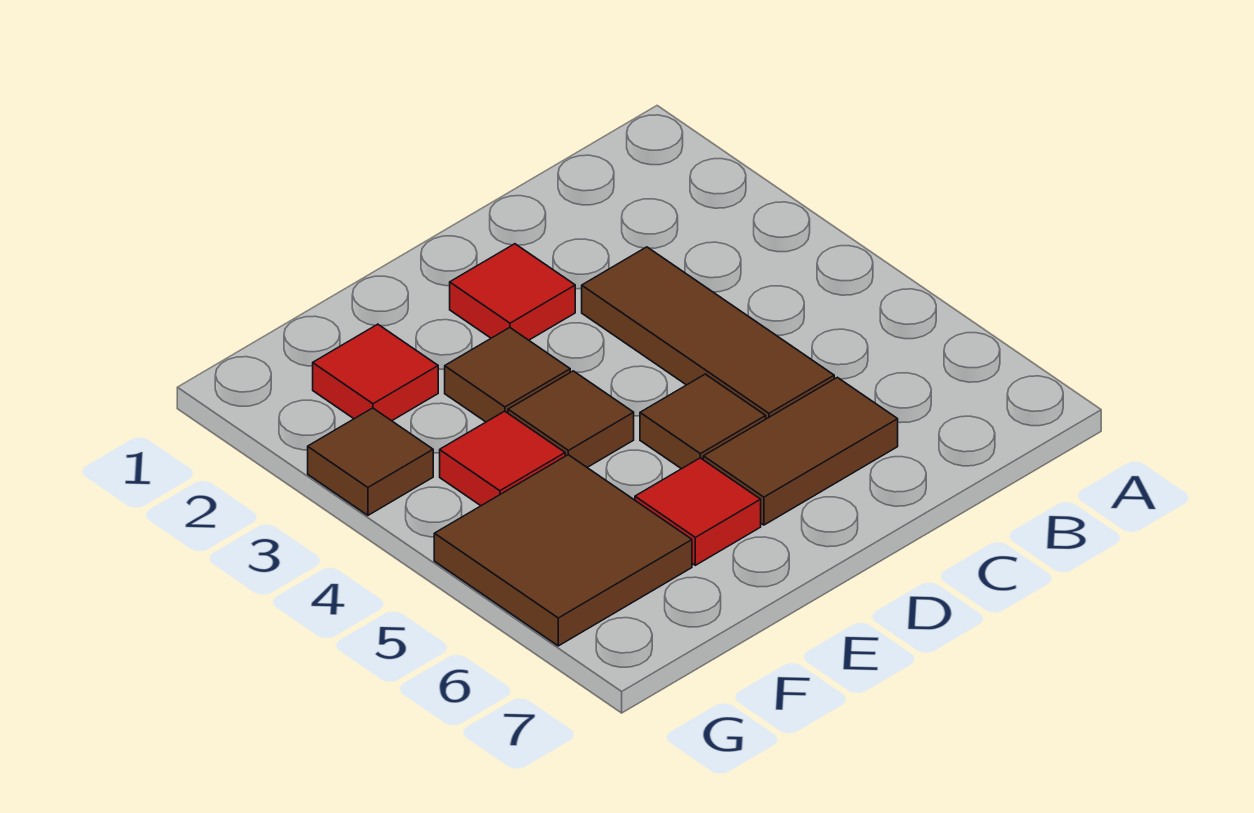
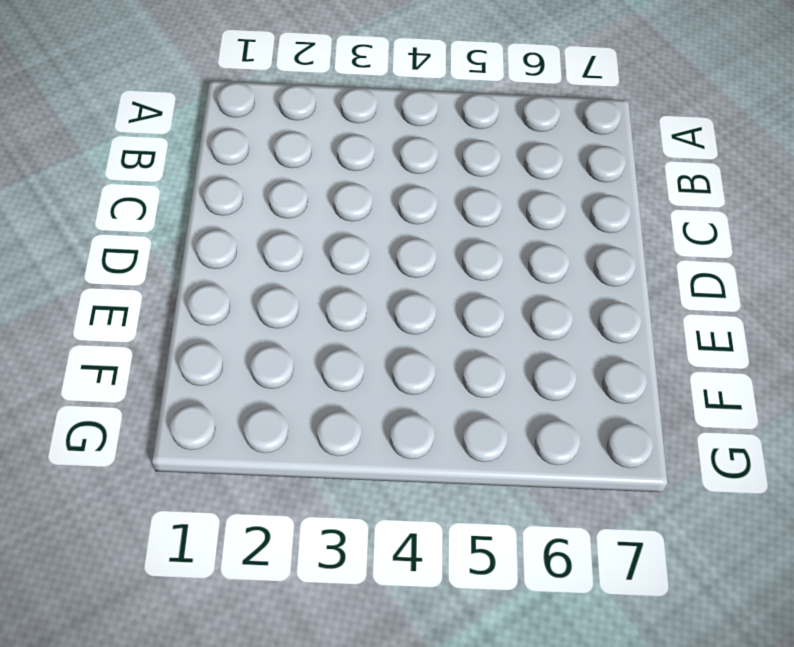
none -> brown 1x3 tile [582,247,834,419]
none -> brown 1x2 tile [703,377,898,525]

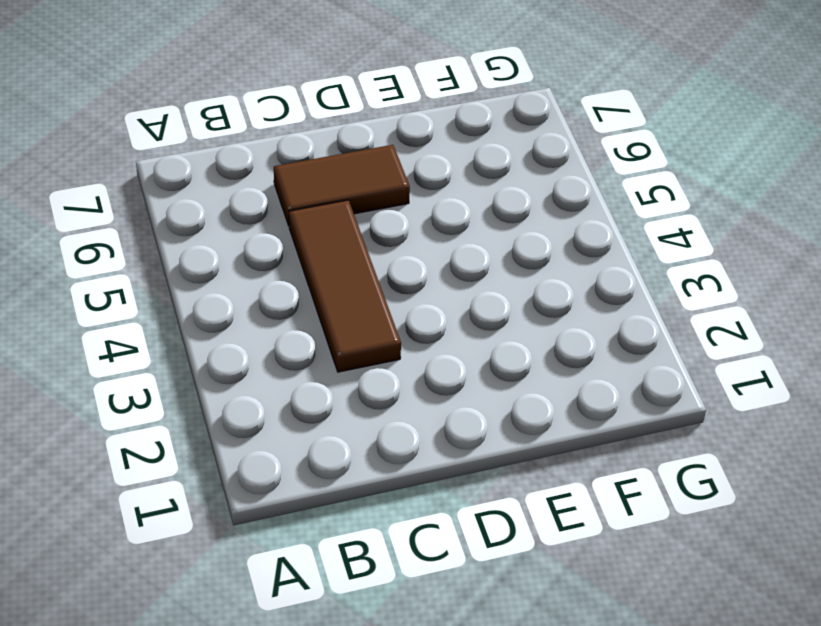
none -> red 1x1 tile [450,244,575,340]
none -> brown 1x1 tile [640,374,766,469]

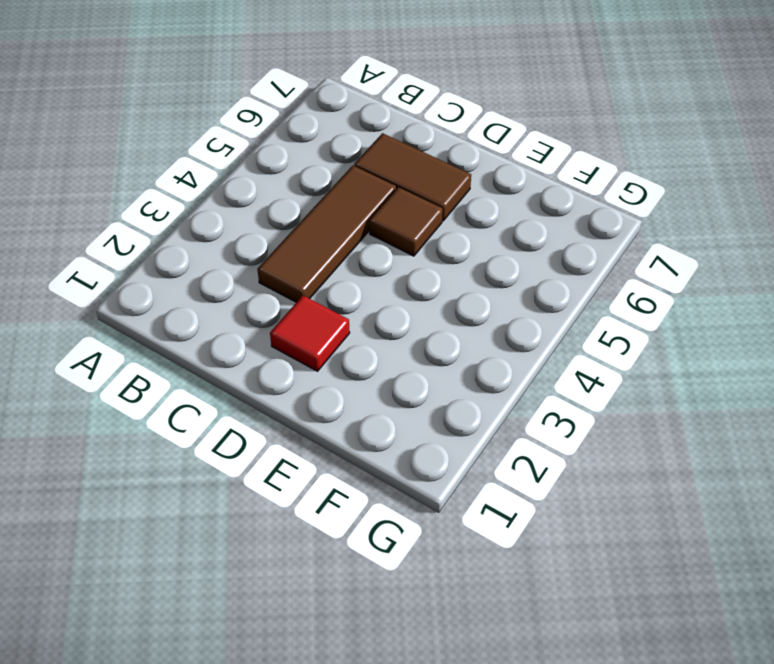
none -> brown 1x1 tile [445,328,570,422]
none -> brown 1x1 tile [508,371,634,467]

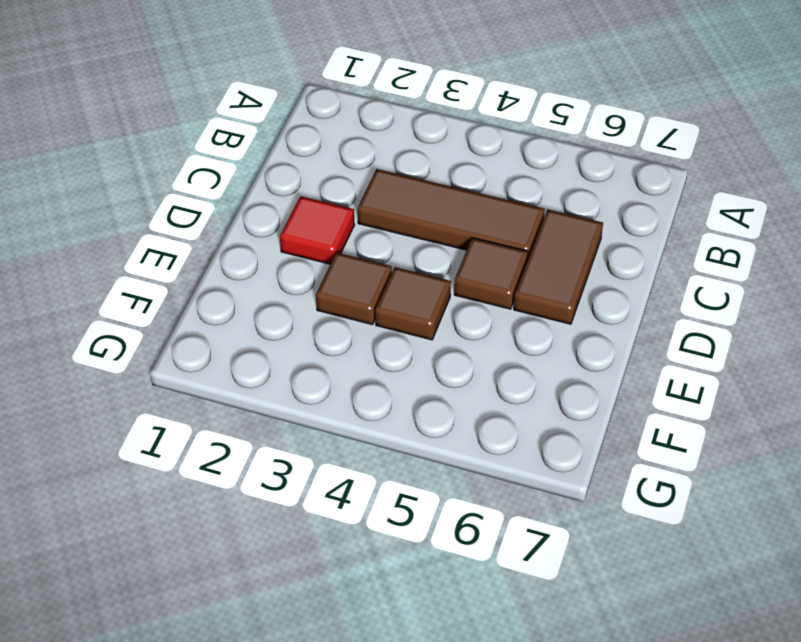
none -> red 1x1 tile [635,458,761,565]
none -> red 1x1 tile [313,324,438,421]

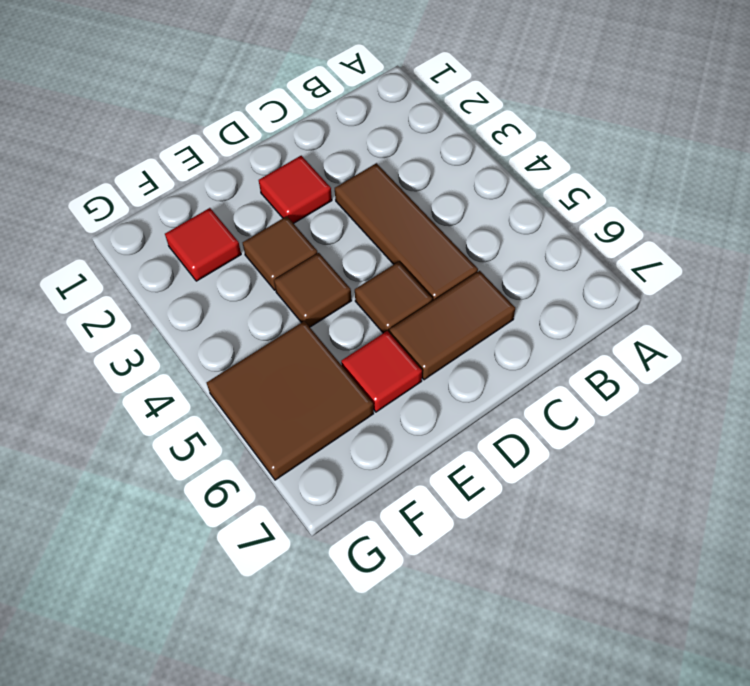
none -> red 1x1 tile [440,411,565,506]
none -> brown 1x1 tile [308,408,433,515]

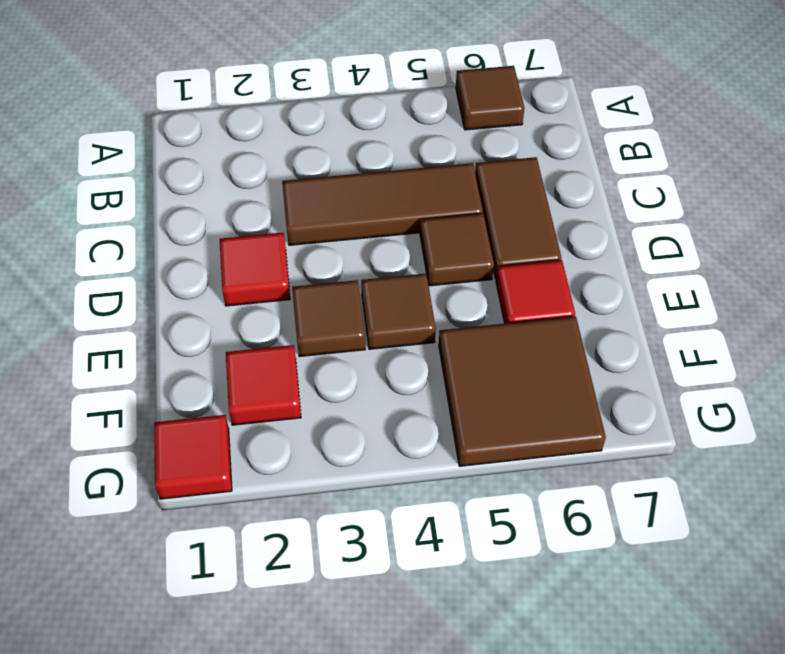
brown 1x1 tile [456,66,524,130] -> brown 1x1 tile moved to [308,408,433,515]
red 1x1 tile [154,415,232,499] -> red 1x1 tile moved to [440,411,565,506]

